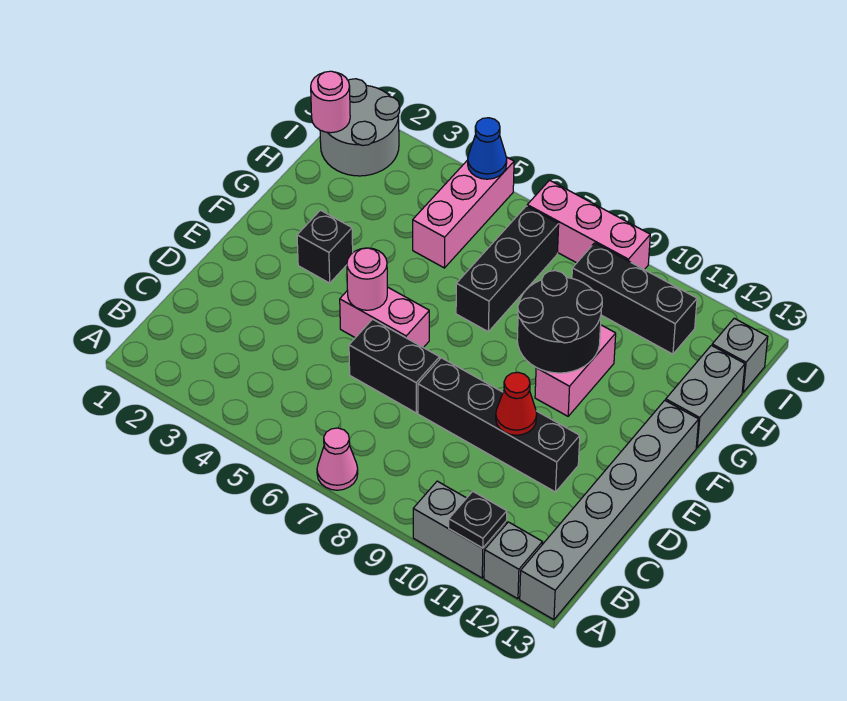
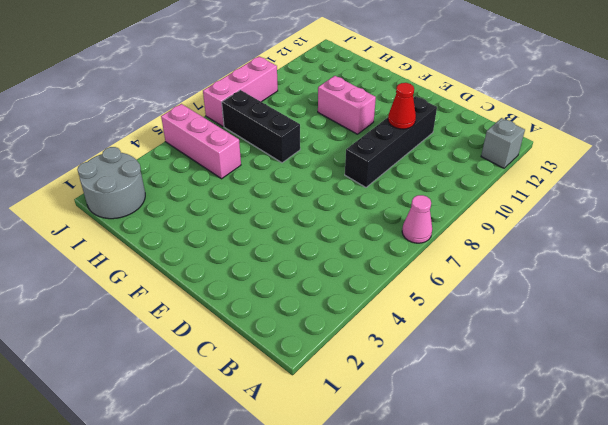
none -> grey 1x2 brick [413,481,507,578]
none -> grey 1x6 brick [520,400,699,620]
none -> black 1x2 brick [349,319,440,413]

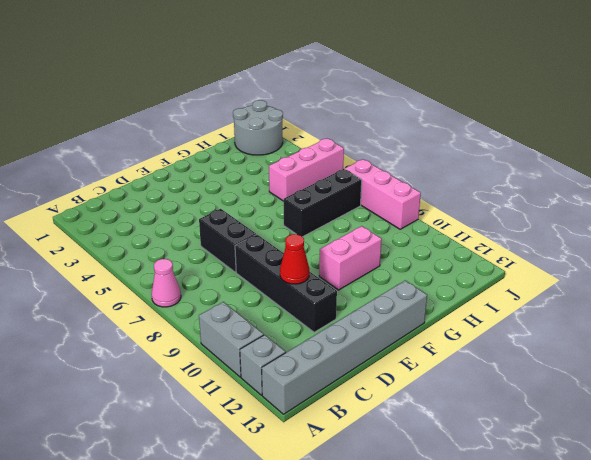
none -> pink 1x2 brick [340,287,429,348]
none -> black 1x1 brick [297,210,353,283]
none -> grey 1x2 brick [666,345,745,448]

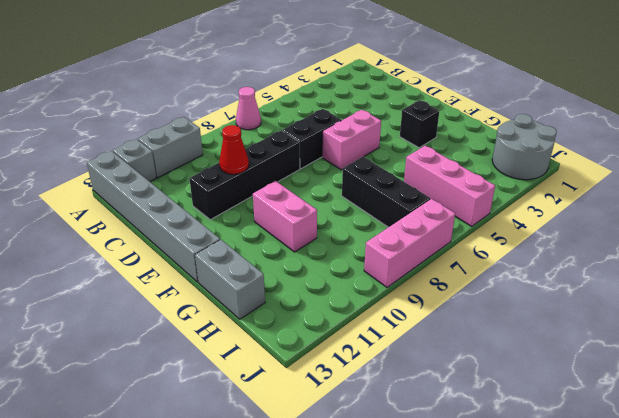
none -> black 1x3 brick [572,243,697,354]
none -> grey 1x1 brick [712,318,768,392]
none -> black 1x1 plate [449,491,507,548]

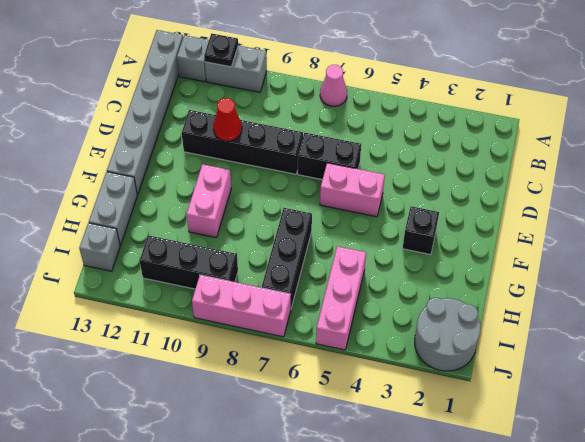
none -> pink 1x1 round brick [347,248,387,310]
none -> black 2x2 round brick [517,271,602,373]
none -> pink 1x1 round brick [311,71,350,133]

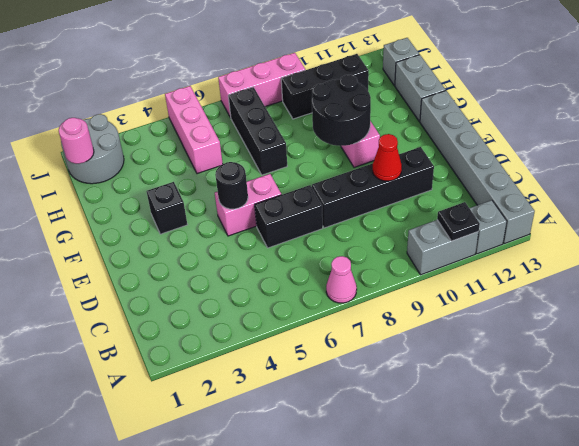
black 1x1 round brick [215,162,248,209] -> pink 1x1 round brick [347,248,387,310]
none -> blue 1x1 cone [468,118,507,179]

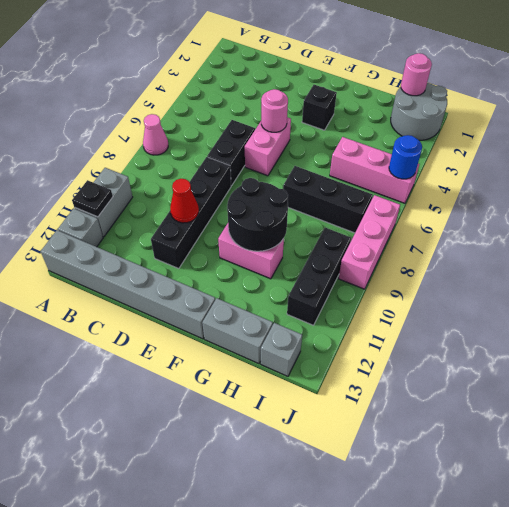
blue 1x1 round brick [389,135,422,179] -> blue 1x1 cone [468,118,507,179]

